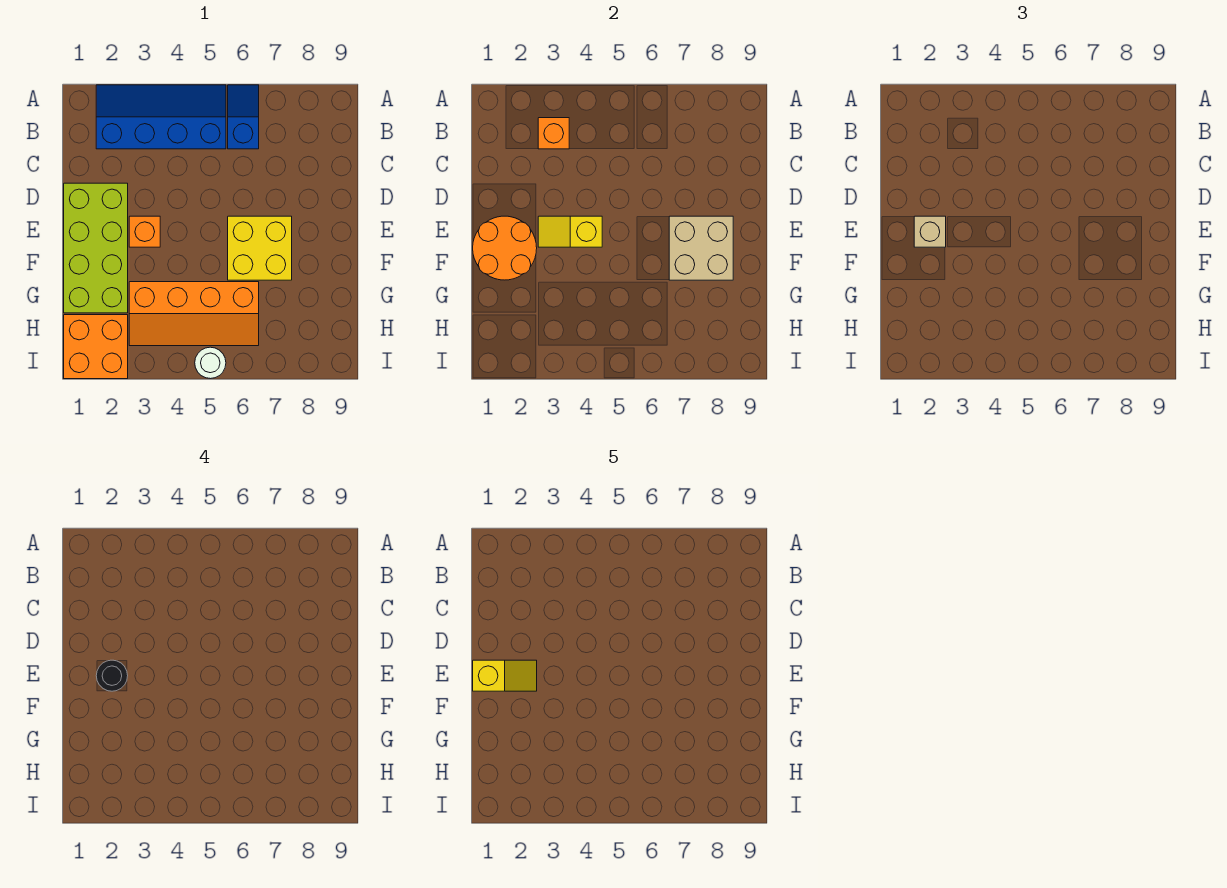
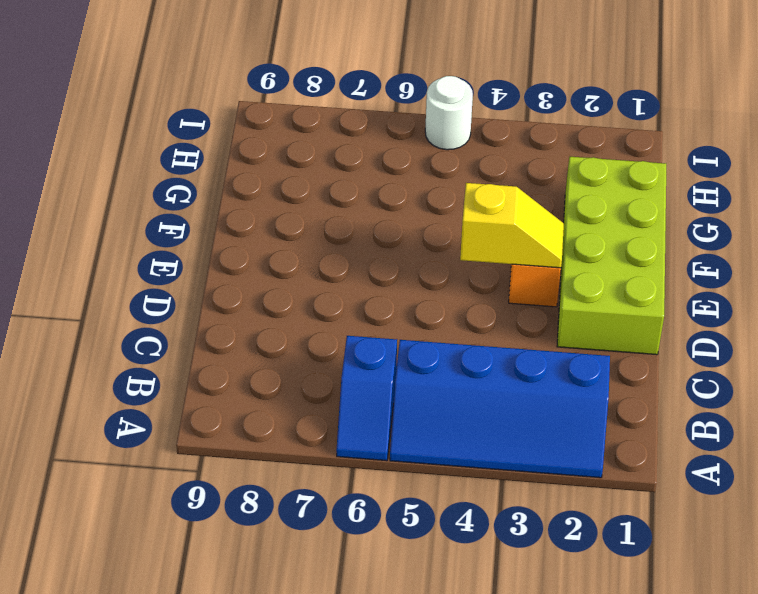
none -> yellow 2x2 brick [228,216,292,280]
none -> orange 2x4 slope [129,282,259,346]
none -> orange 2x2 brick [64,315,128,379]

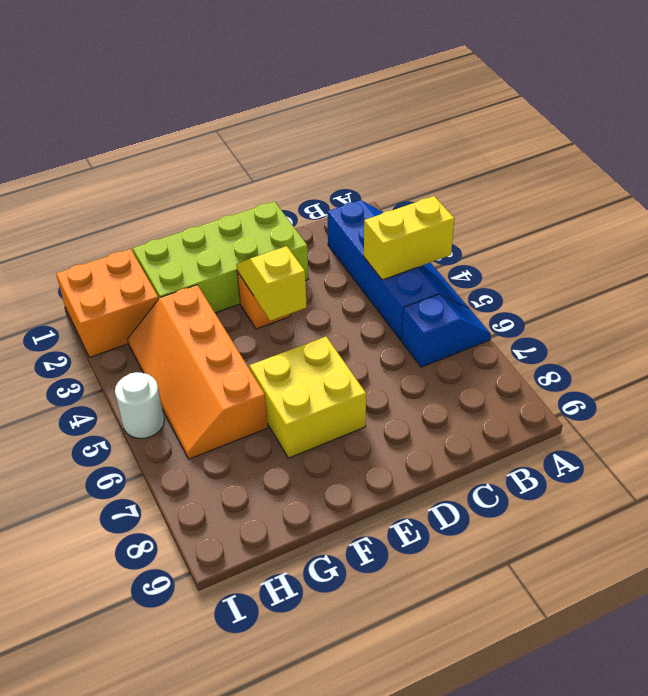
yellow 1x2 brick [364,196,454,280] -> none
none -> orange 1x1 brick [538,118,569,149]
none -> orange 2x2 round brick [473,216,537,280]
none -> tan 2x2 brick [669,216,733,280]

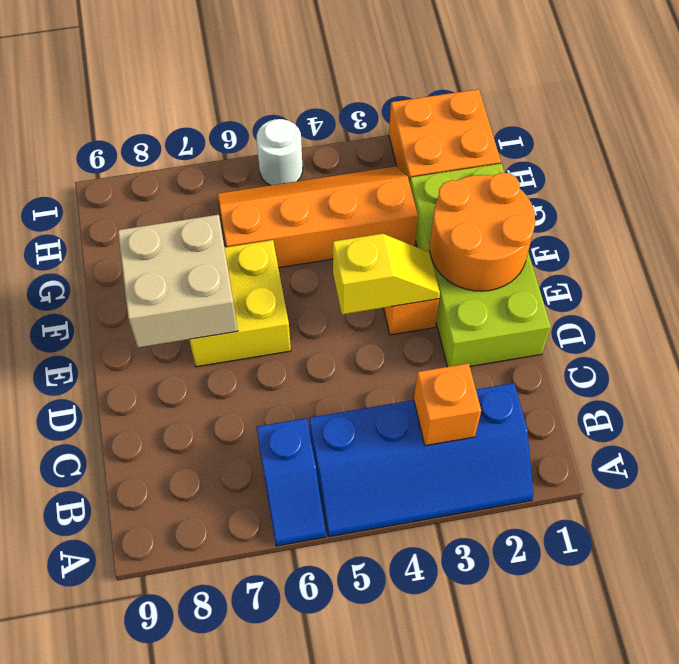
none -> tan 1x1 brick [914,216,946,247]
none -> black 1x1 round brick [96,660,128,691]
none -> yellow 1x2 slope [473,660,537,691]

